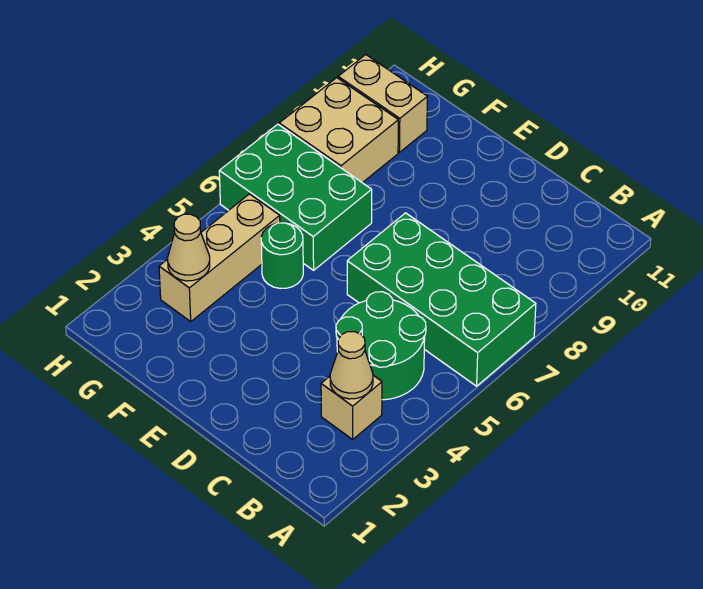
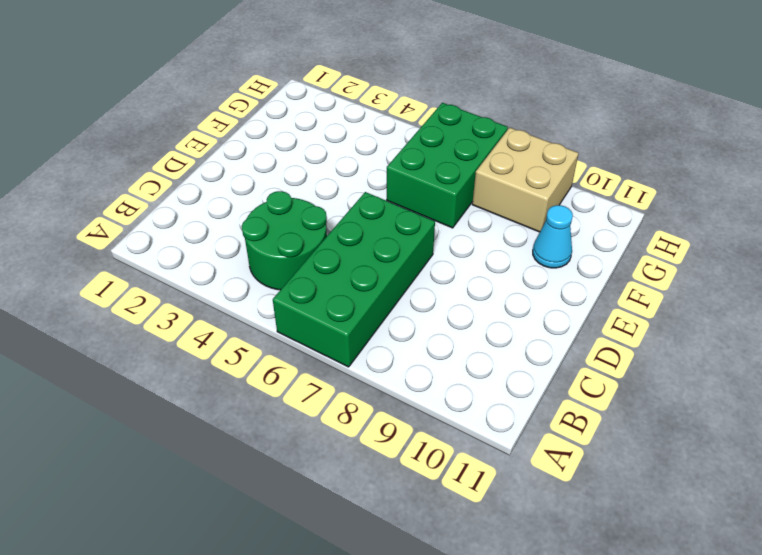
cyan 1x1 cone [533,205,573,268] -> none
none -> tan 1x1 brick [321,375,382,439]
none -> green 1x1 round brick [261,223,303,289]

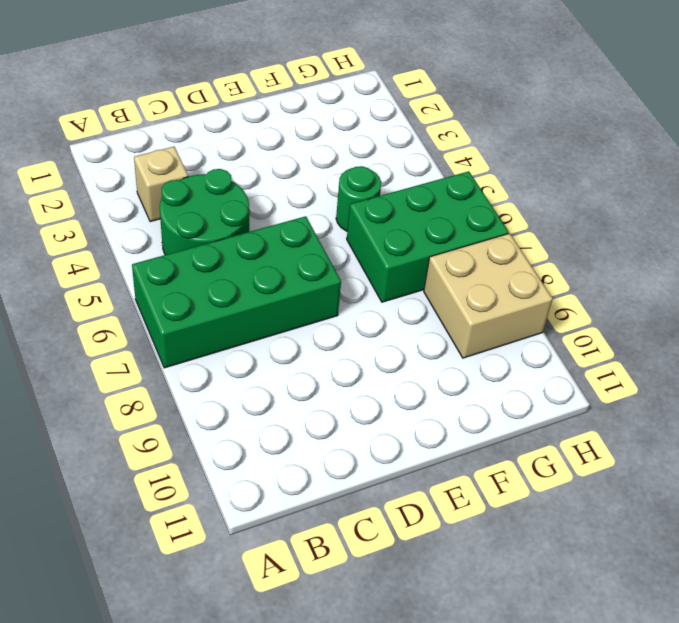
none -> tan 1x3 brick [159,194,280,321]
none -> tan 1x2 brick [338,55,427,152]

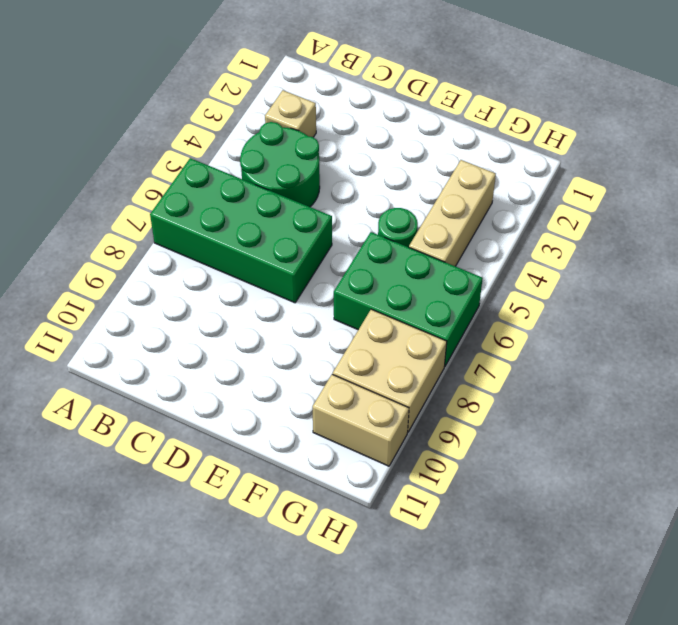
none -> tan 1x1 cone [330,332,373,399]
none -> tan 1x1 cone [168,214,210,281]

